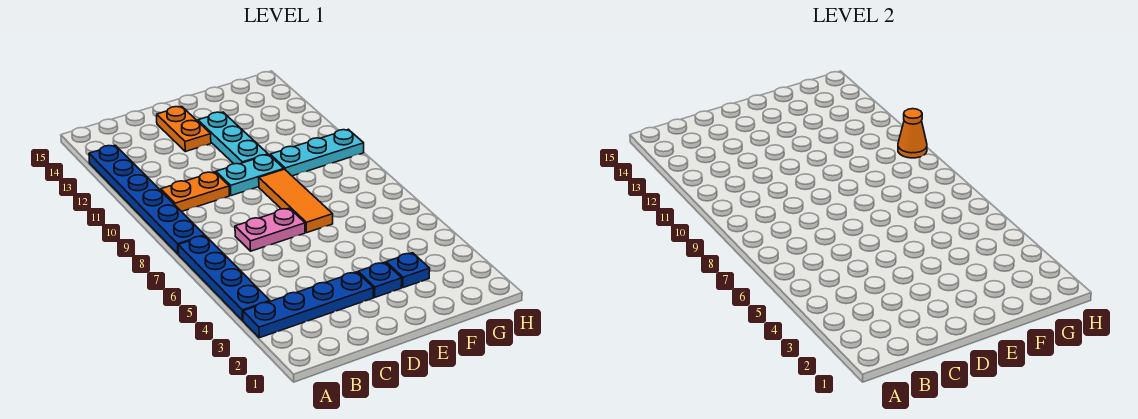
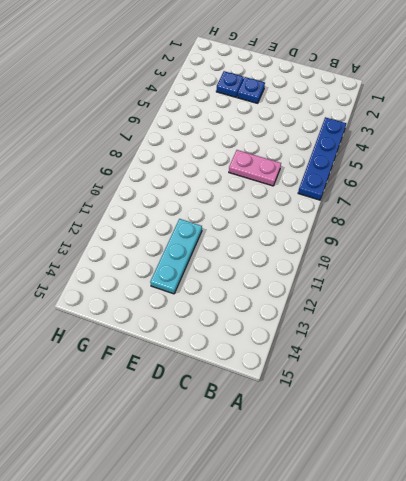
none -> blue 1x4 plate [243,272,373,338]
none -> blue 1x6 plate [89,145,205,254]
none -> orange 1x2 plate [161,172,229,212]

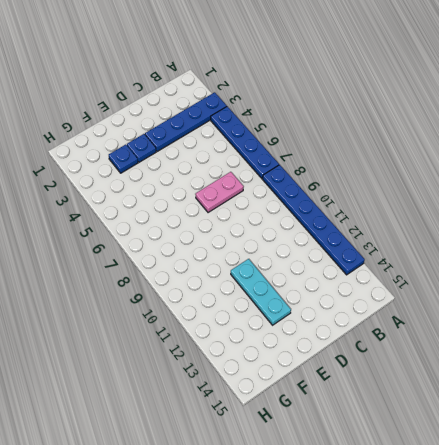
none -> orange 1x2 plate [161,172,229,212]
none -> cyan 1x2 plate [216,155,284,196]
none -> orange 1x2 plate [157,107,211,152]

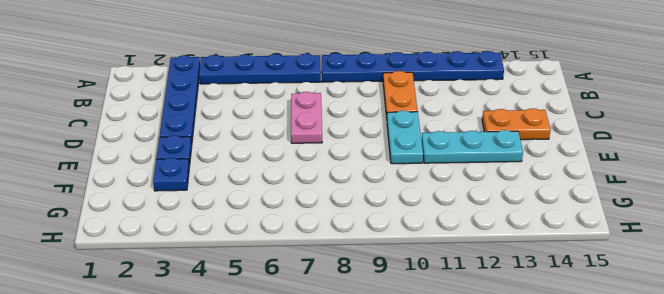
none -> orange 1x3 tile [259,169,333,233]
none -> cyan 1x3 plate [270,129,364,176]
none -> orange 1x1 cone [898,109,927,158]

